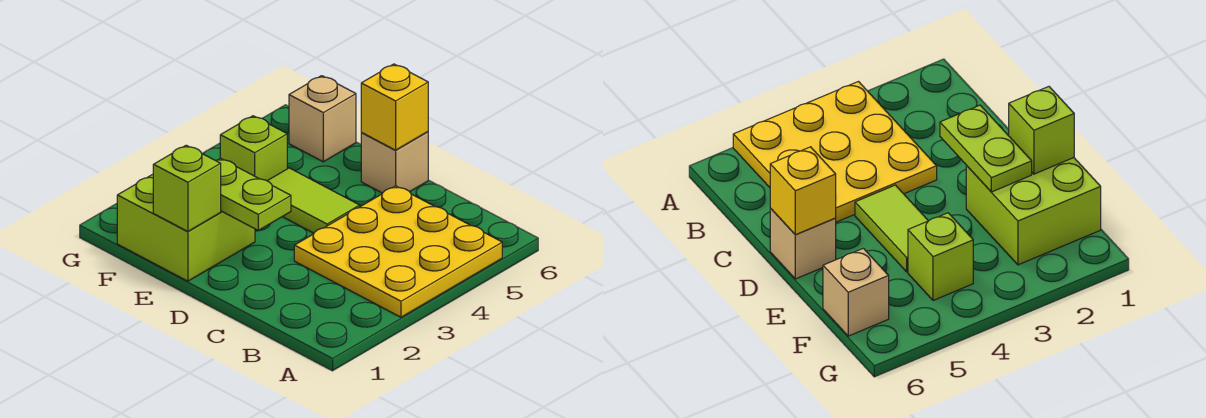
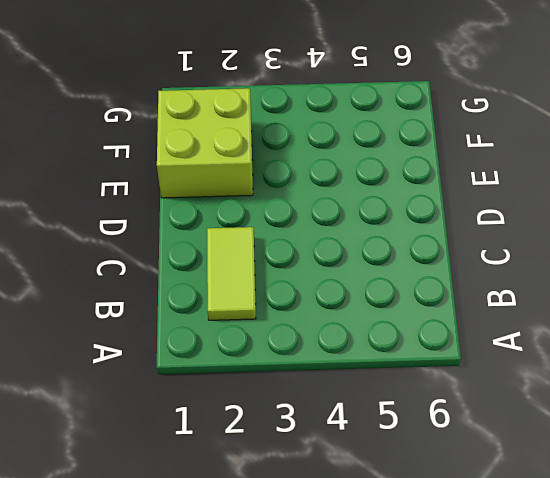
lime 1x2 tile [207,227,256,320] -> lime 1x2 tile moved to [268,168,360,233]
none -> yellow 3x3 plate [294,186,502,317]
none -> tan 1x1 brick [361,132,428,193]

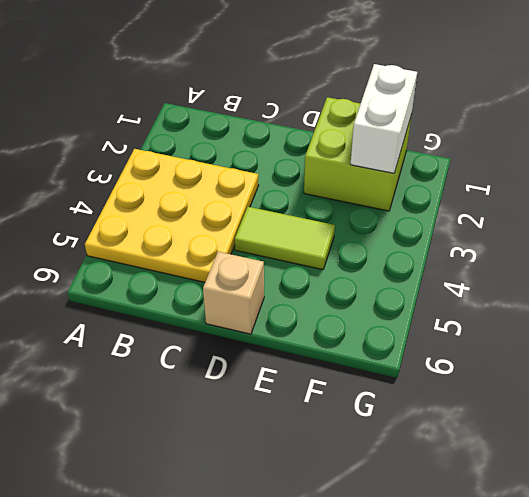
white 1x2 brick [350,64,417,173] -> none
none -> lime 1x1 brick [220,116,287,181]
none -> tan 1x1 brick [289,76,356,162]

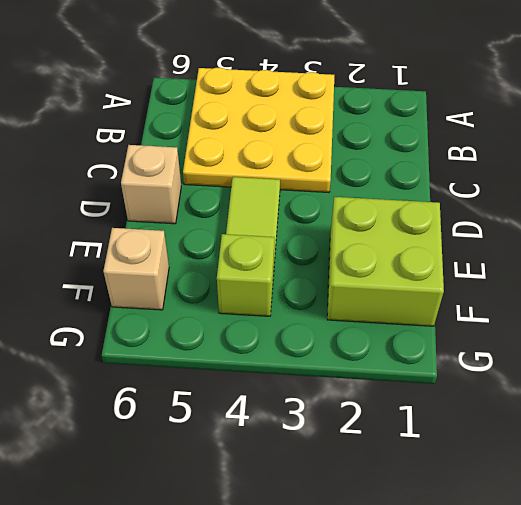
none -> lime 1x2 plate [216,158,291,231]
none -> yellow 1x1 brick [361,64,428,150]

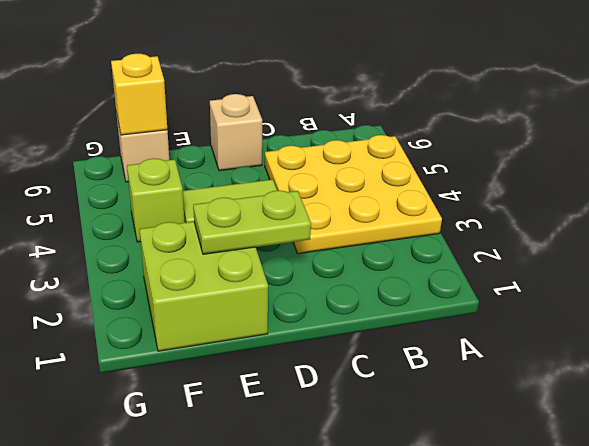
yellow 1x1 brick [111,53,167,135] -> yellow 1x1 brick moved to [361,64,428,150]
none -> lime 1x1 brick [153,145,221,231]

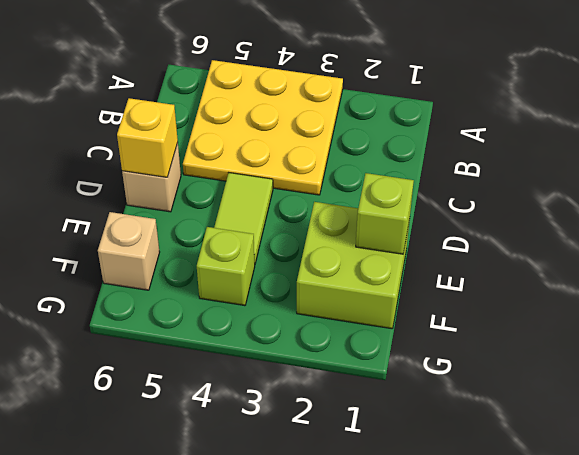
none -> lime 1x2 plate [216,158,291,231]

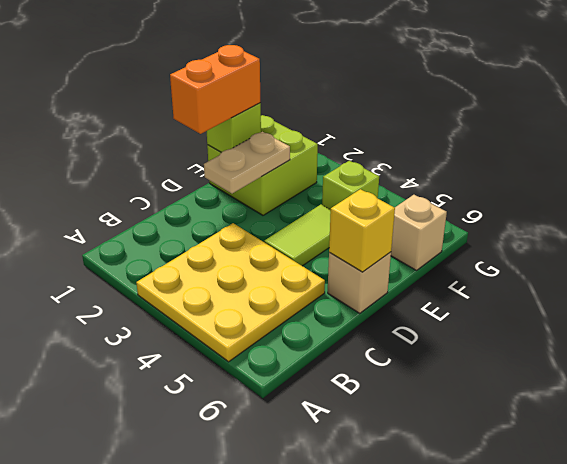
orange 1x2 brick [170,45,260,134] -> none
tan 1x2 plate [204,132,290,194] -> lime 1x2 plate [216,158,291,231]

